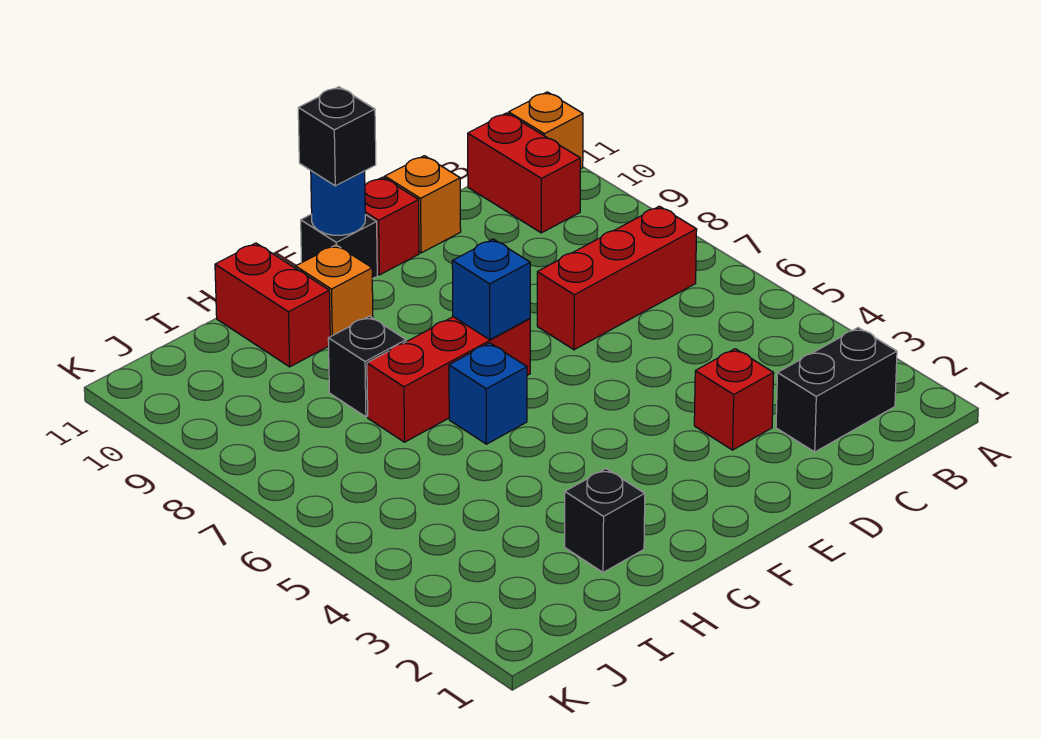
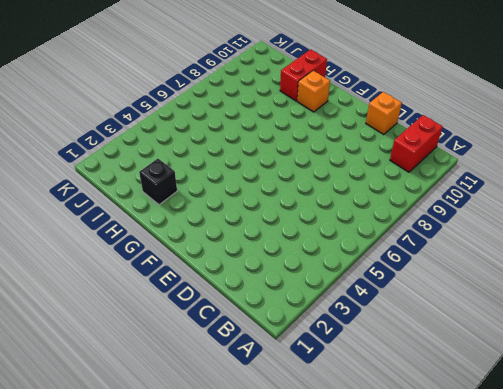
none -> orange 1x1 brick [509,92,583,169]
none -> black 1x2 brick [776,328,897,452]
none -> red 1x3 brick [537,206,697,350]

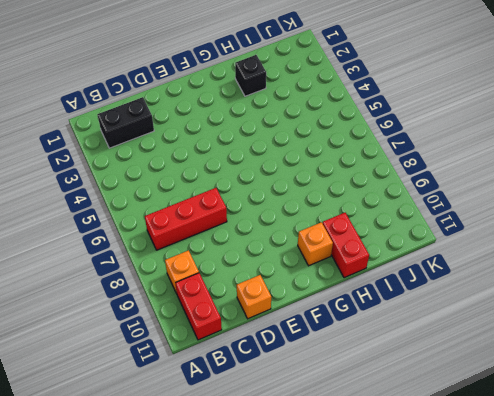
orange 1x1 brick [165,250,199,293] -> orange 1x1 brick moved to [509,92,583,169]
none -> red 1x1 brick [694,349,774,450]
none -> red 1x1 brick [365,177,419,275]
none -> red 1x3 brick [367,317,530,442]

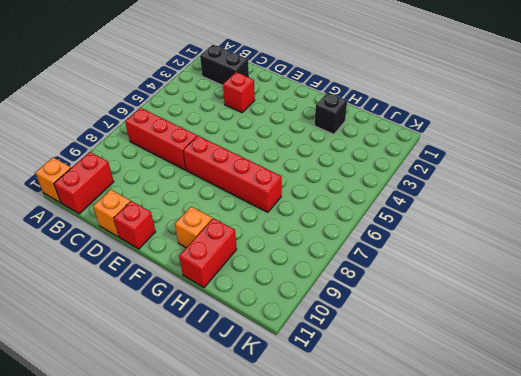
red 1x4 brick [183,136,282,212] -> red 1x3 brick [367,317,530,442]
none -> black 1x1 brick [301,214,377,279]
none -> blue 1x1 brick [449,343,527,444]
none -> black 1x1 brick [328,316,406,417]

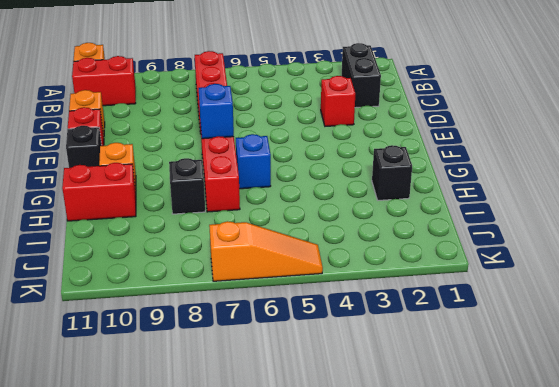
orange 1x3 slope [209,221,323,281] -> none
none -> blue 1x1 round brick [311,171,365,235]
none -> black 1x1 brick [298,87,376,186]

